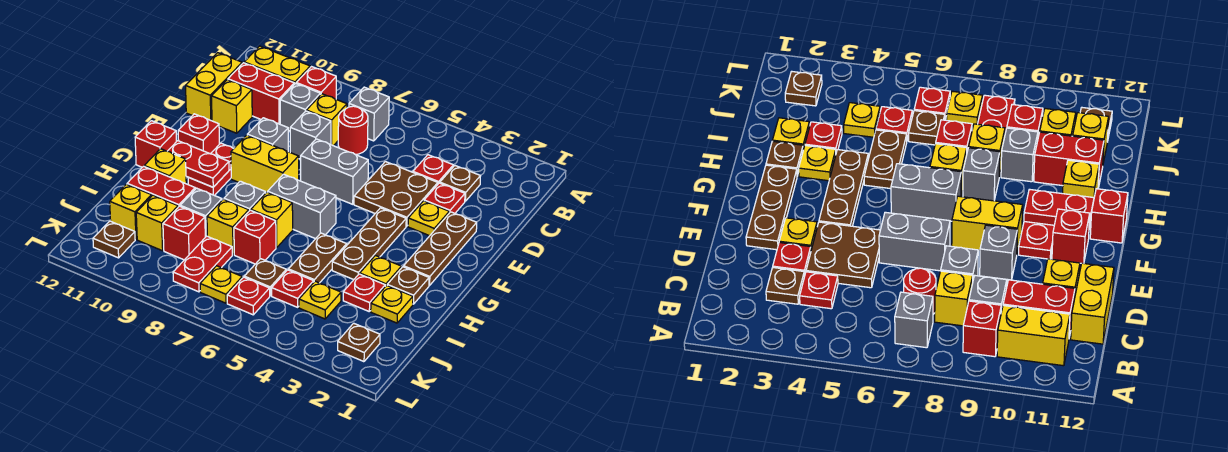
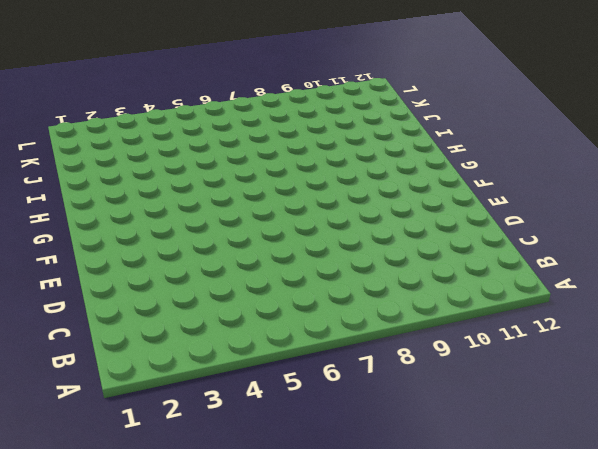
none -> grey 1x1 brick [349,87,389,141]
none -> red 1x1 brick [296,67,336,99]
none -> yellow 1x2 brick [244,46,310,84]
none -> brown 1x1 plate [440,166,480,201]

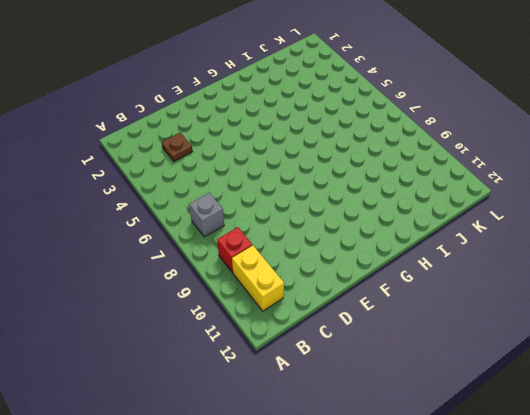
none -> red 1x1 plate [413,155,453,184]
none -> red 1x1 round brick [338,106,368,155]
none -> yellow 1x1 brick [307,94,347,146]
none -> grey 1x1 brick [280,83,321,131]

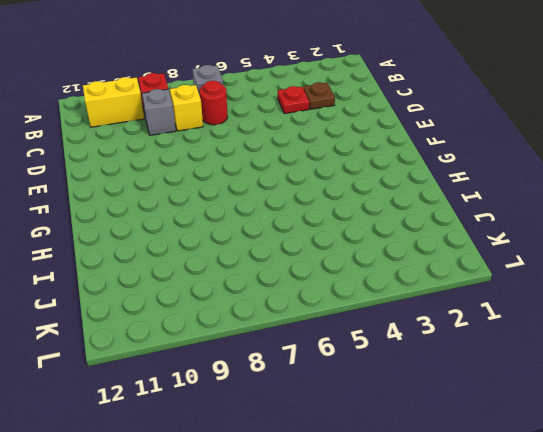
none -> red 1x2 brick [228,63,294,124]
none -> yellow 1x2 brick [186,53,242,121]
none -> red 1x1 plate [424,183,465,213]
none -> brown 2x2 plate [354,162,438,226]

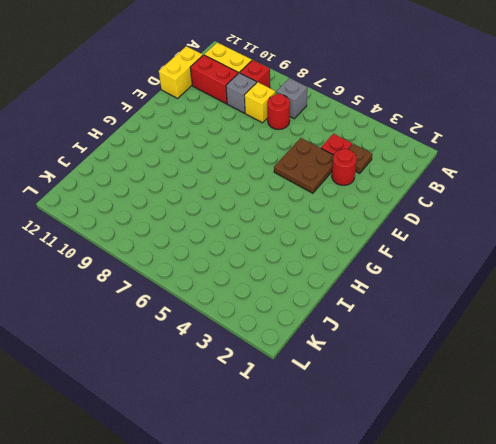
red 1x1 round brick [332,149,357,185] -> red 1x1 plate [424,183,465,213]
none -> grey 1x1 brick [290,111,331,159]
none -> yellow 1x1 brick [212,80,252,133]
none -> brown 1x3 plate [404,212,477,285]
none -> yellow 1x1 plate [408,201,449,236]

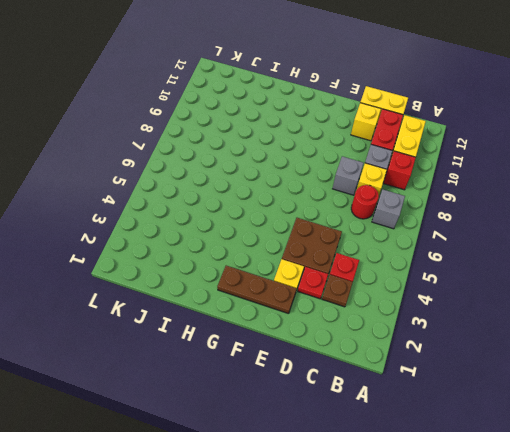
none -> grey 1x2 brick [301,139,368,204]
none -> grey 1x1 brick [247,118,288,151]
none -> brown 1x3 plate [332,208,406,280]
none -> yellow 1x2 brick [231,135,299,192]

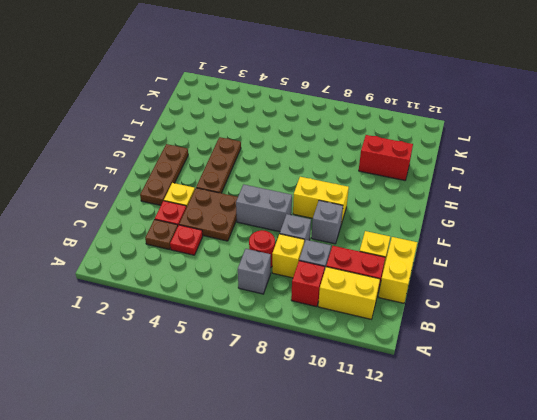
none -> red 1x2 plate [188,143,234,196]
none -> red 1x1 brick [178,114,219,154]
none -> grey 1x2 brick [268,174,336,239]
none -> red 1x1 brick [135,121,176,167]

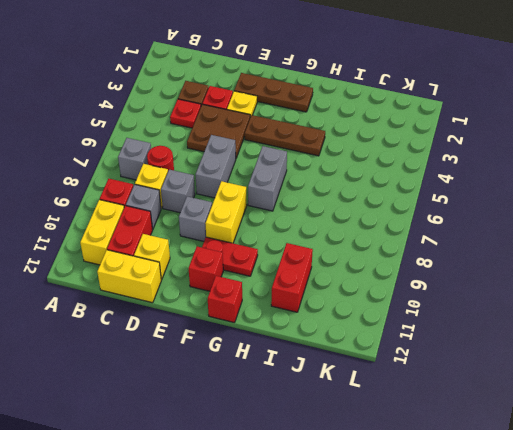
none -> brown 1x1 plate [387,267,429,304]
none -> yellow 1x1 plate [360,256,401,286]
none -> brown 1x2 plate [288,233,347,283]
none -> yellow 1x1 brick [251,192,293,248]

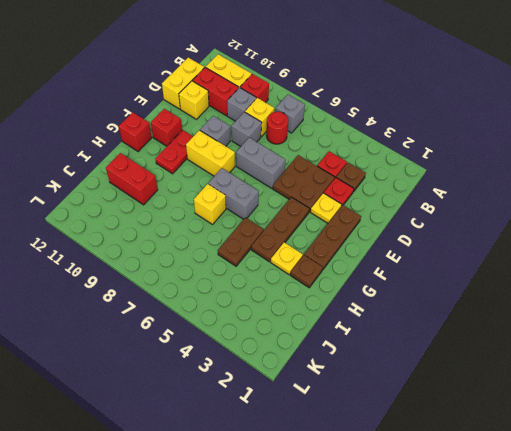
none -> grey 1x1 brick [224,181,266,211]
none -> yellow 1x1 brick [144,149,186,184]
none -> yellow 1x1 plate [371,285,413,323]
none -> red 1x1 plate [343,274,385,311]

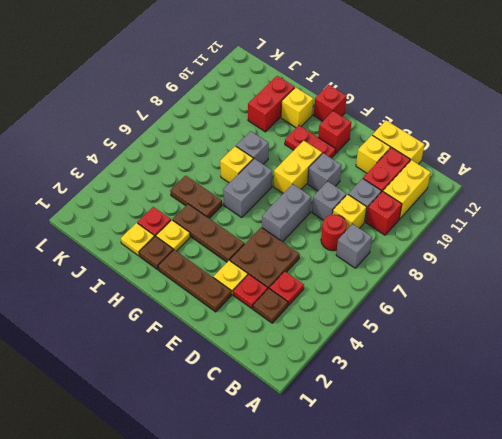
none -> red 1x1 brick [234,210,276,264]
none -> yellow 1x1 brick [207,199,249,255]
none -> grey 1x1 brick [180,188,222,237]
none -> yellow 1x1 plate [299,281,341,319]

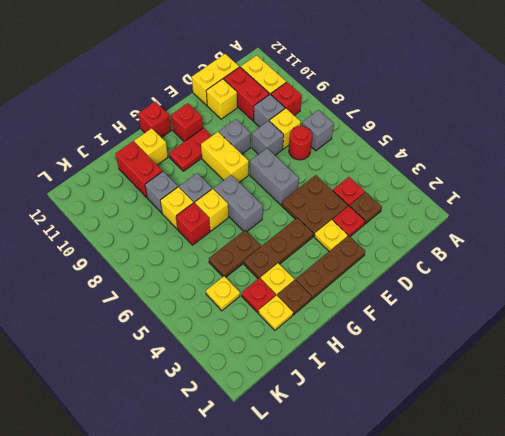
none -> red 1x1 plate [272,270,314,307]
none -> brown 1x1 plate [244,259,286,296]
none -> red 1x2 plate [173,236,232,292]
none -> red 1x1 brick [163,206,205,260]

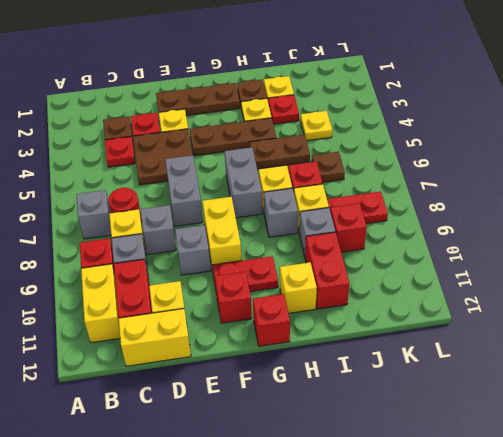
none -> red 1x1 plate [272,270,314,307]
none -> yellow 1x1 brick [136,195,178,251]
none -> yellow 1x1 brick [110,184,152,240]
none -> brown 1x1 plate [338,323,380,362]

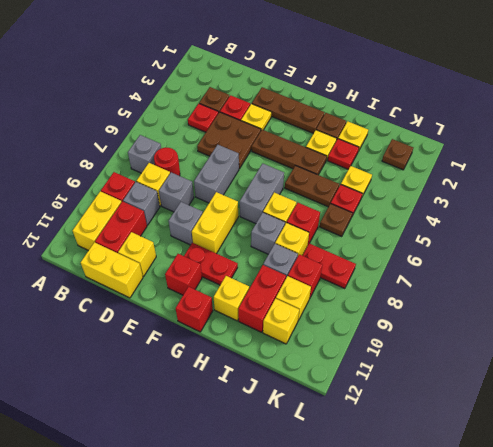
none -> red 1x1 plate [227,277,270,315]
none -> yellow 1x1 plate [200,266,242,303]
none -> brown 1x1 plate [93,221,135,258]
none -> red 1x2 plate [168,141,229,187]

